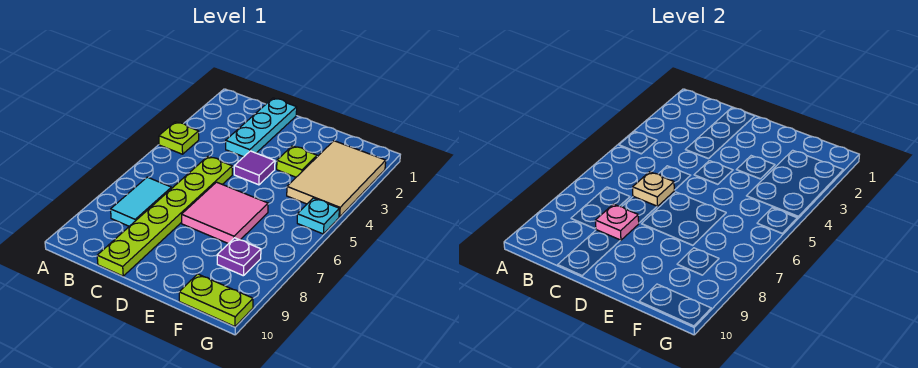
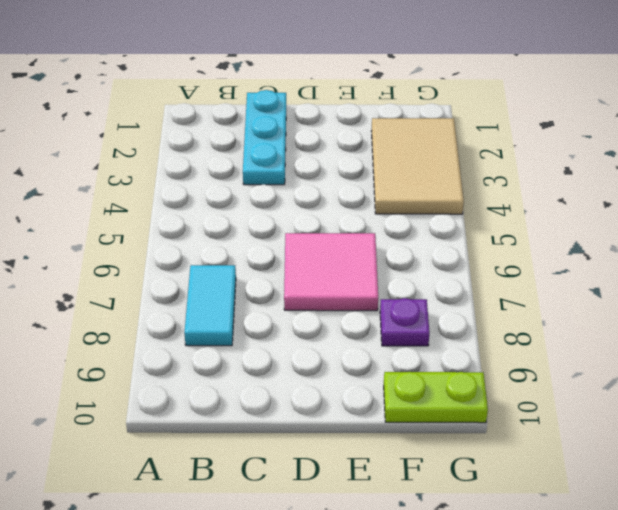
none -> lime 1x1 plate [159,122,199,154]
none -> lime 1x6 plate [97,156,232,276]
none -> purple 1x1 tile [234,151,275,185]

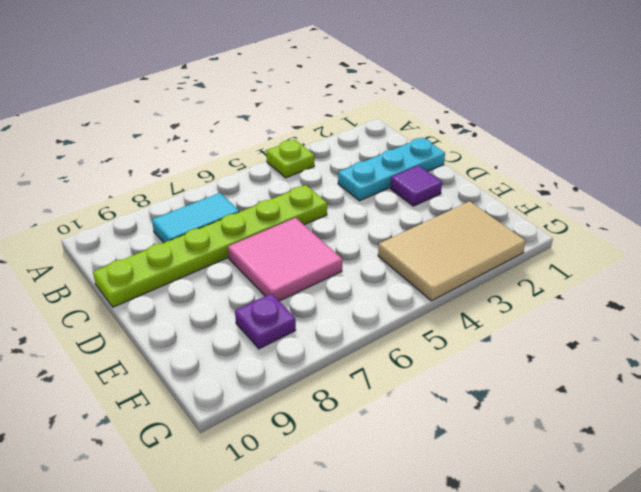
purple 1x1 tile [390,166,442,206] -> purple 1x1 tile moved to [234,151,275,185]
none -> lime 1x1 plate [277,146,317,177]
none -> lime 1x2 plate [179,274,253,327]
none -> cyan 1x1 plate [297,198,339,234]

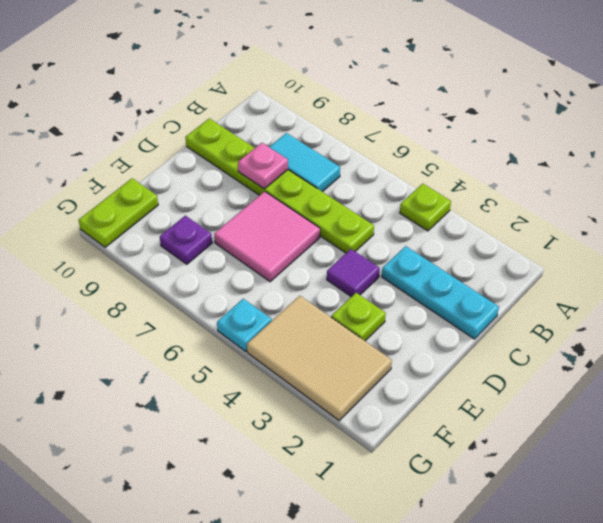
none -> tan 1x1 plate [633,172,674,206]

